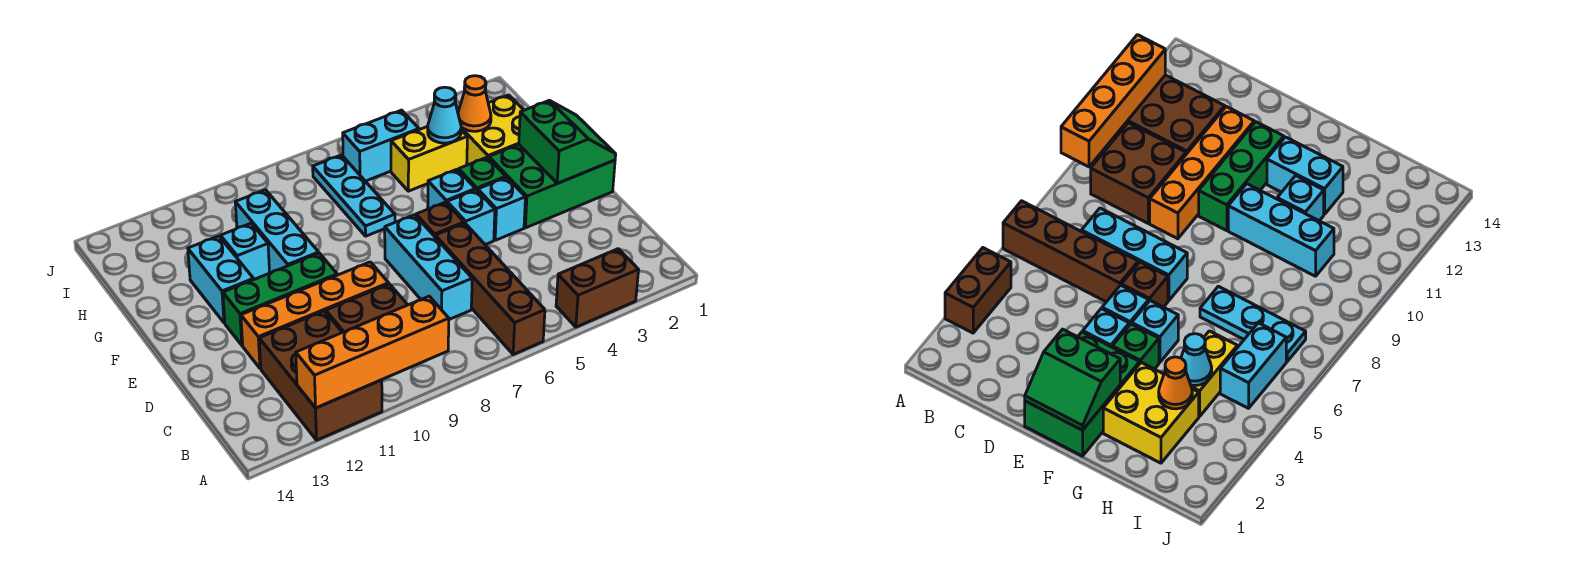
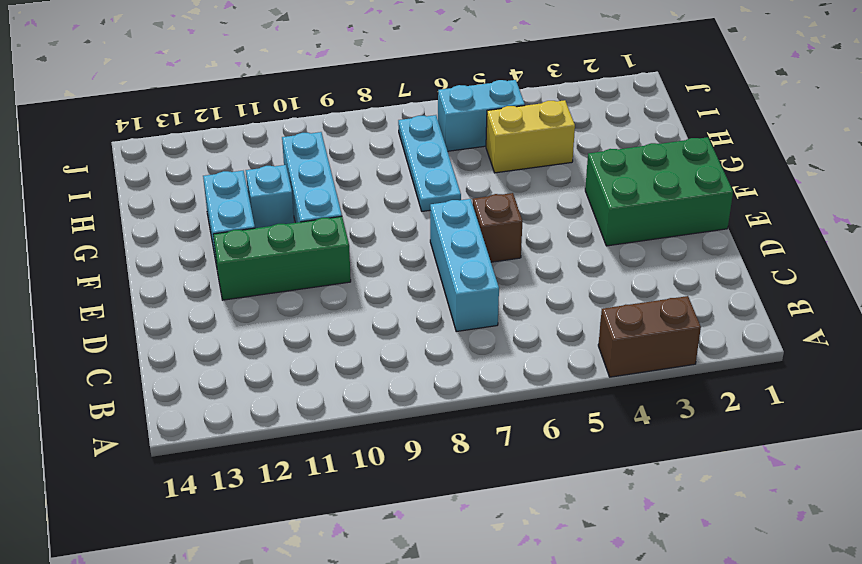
none -> brown 1x4 brick [435,223,545,355]
none -> brown 2x3 brick [259,311,382,440]
none -> brown 2x2 brick [326,284,408,333]

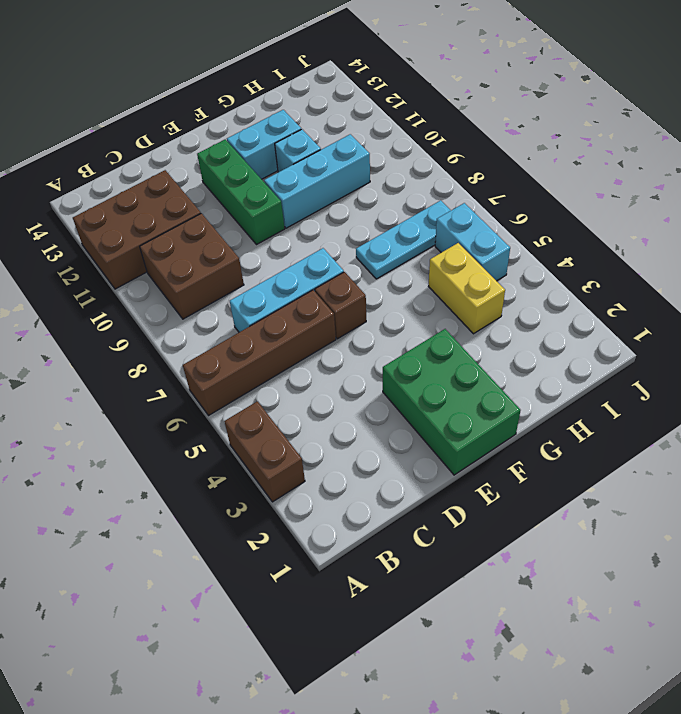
none -> orange 1x4 brick [241,262,389,368]
none -> cyan 1x1 brick [478,177,525,240]
none -> cyan 1x1 brick [447,190,495,245]

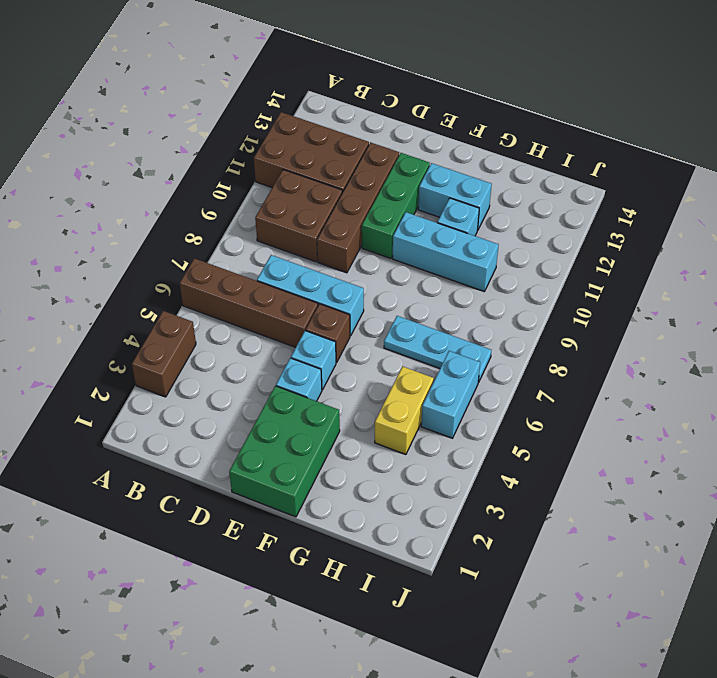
brown 1x4 brick [317,142,399,273] -> orange 1x4 brick [241,262,389,368]
none -> green 1x1 brick [459,157,506,191]
none -> cyan 1x1 brick [428,169,475,209]
none -> yellow 2x2 brick [461,95,524,165]

